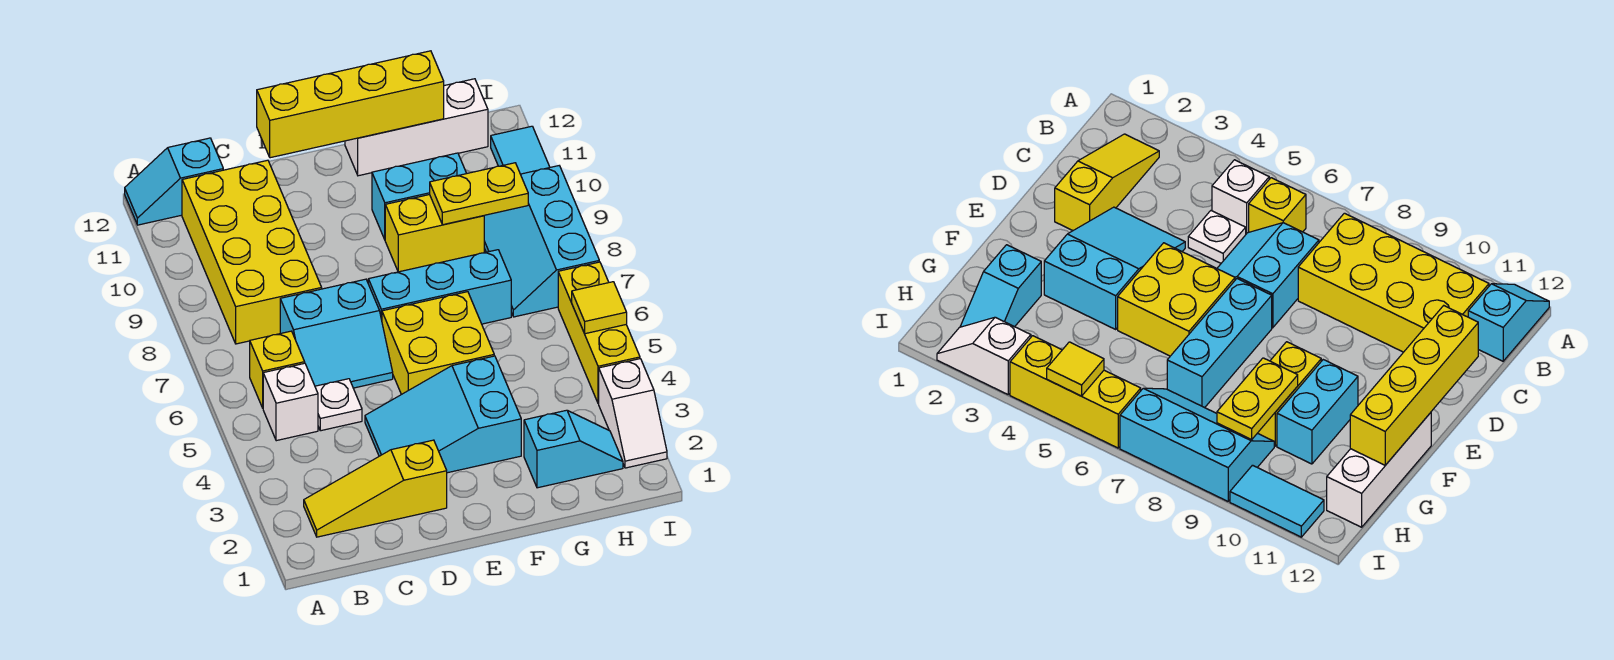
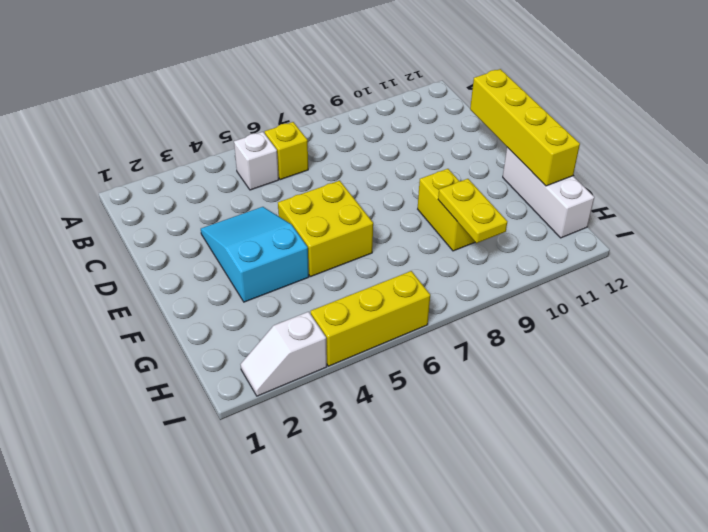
none -> cyan 1x2 slope [125,138,223,225]
none -> yellow 1x3 slope [304,440,447,537]
none -> yellow 2x4 brick [182,160,322,344]

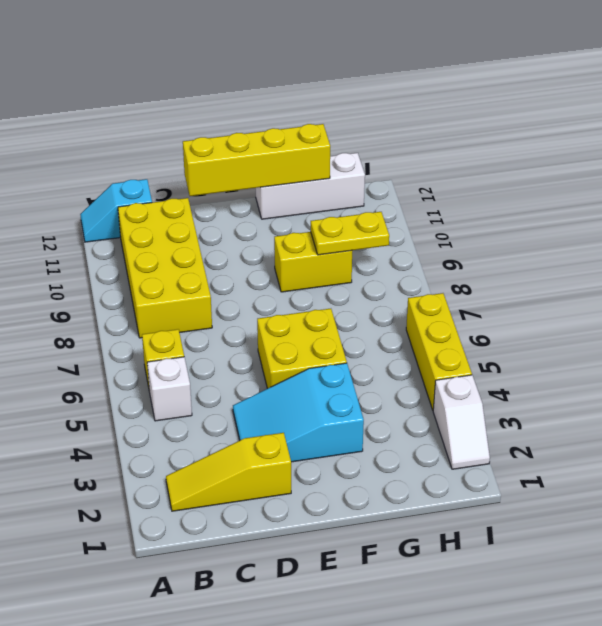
none -> white 1x1 plate [315,379,362,431]
none -> cyan 2x2 slope [280,279,393,388]
none -> cyan 1x3 brick [368,250,511,324]

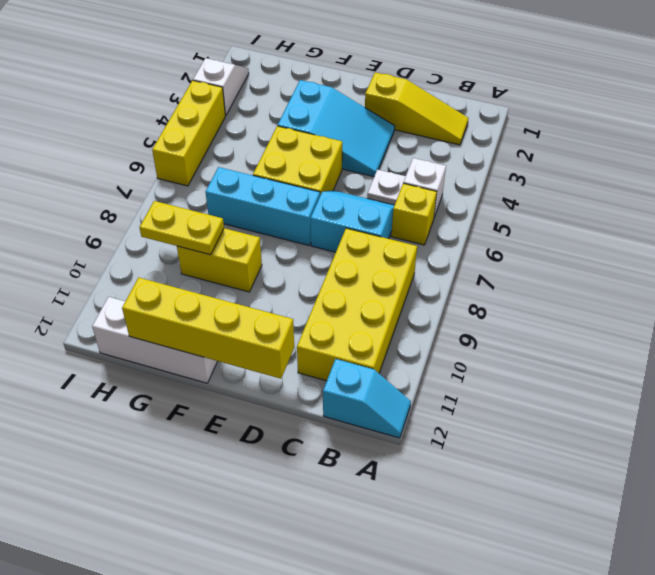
none -> cyan 1x2 brick [372,153,467,239]
none -> cyan 1x2 slope [524,410,623,488]
none -> cyan 2x3 slope [484,166,599,317]

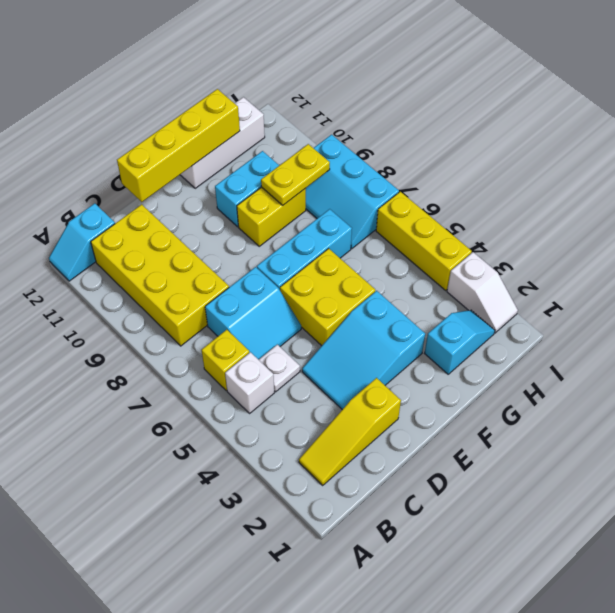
none -> cyan 1x2 tile [491,126,550,174]
none -> yellow 1x1 tile [572,282,627,334]

